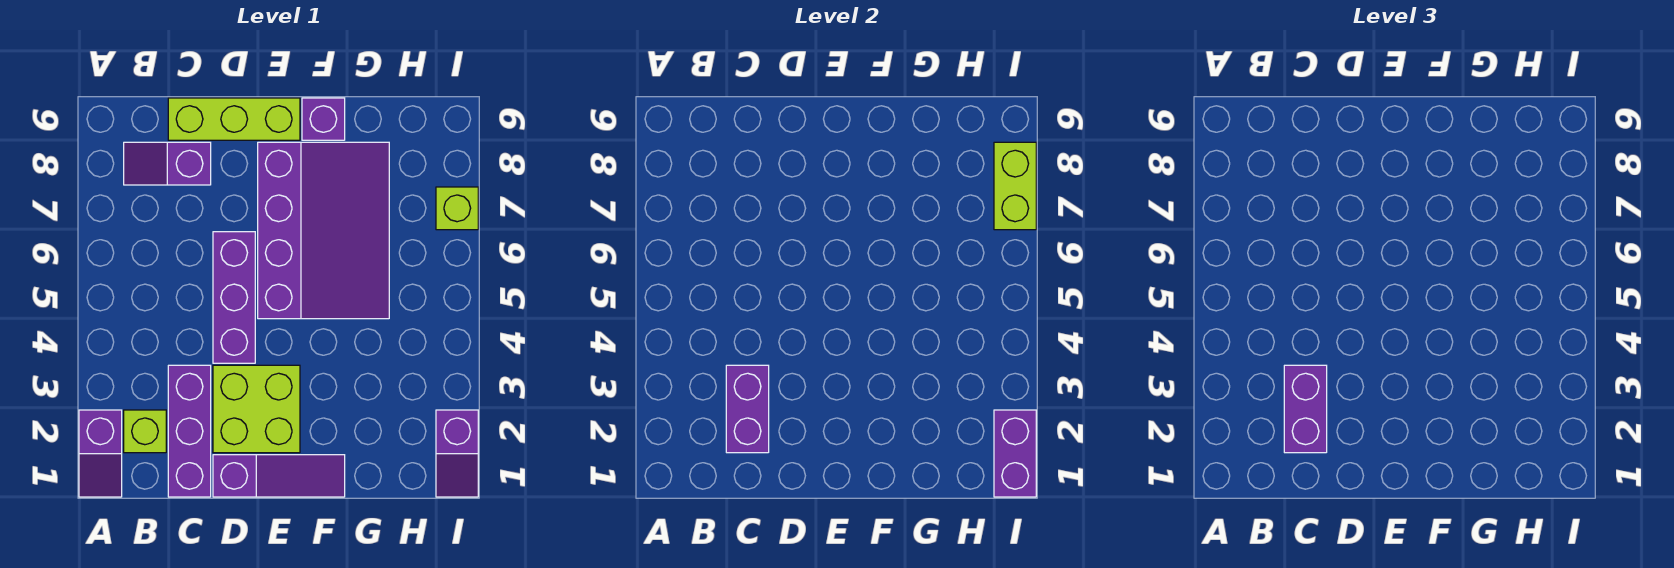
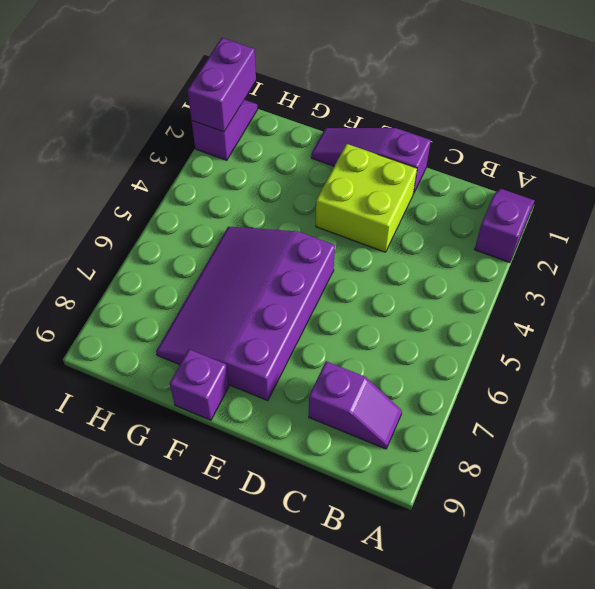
none -> lime 1x1 brick [124,410,166,453]
none -> purple 1x3 brick [168,365,211,497]
none -> lime 1x3 brick [168,98,300,140]

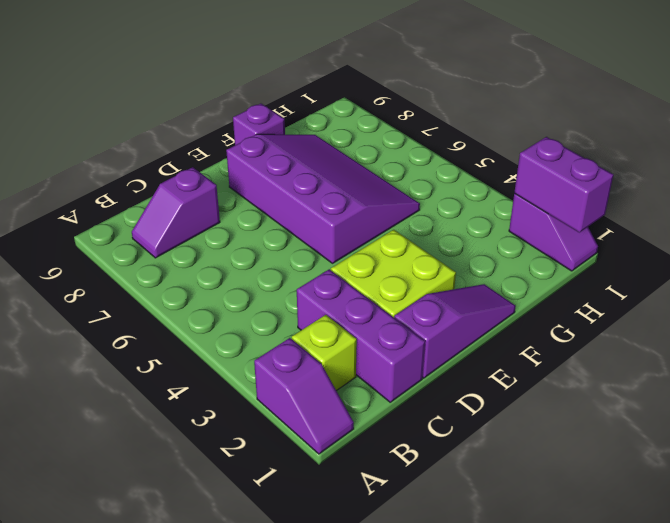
none -> lime 1x3 brick [168,98,300,140]
none -> purple 1x3 brick [213,232,255,363]
none -> lime 1x1 brick [436,187,478,230]

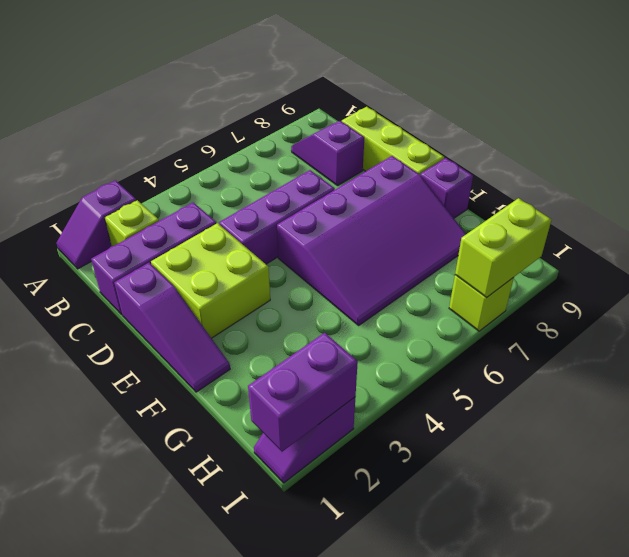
none -> purple 1x2 brick [726,365,769,453]
none -> purple 1x2 brick [1284,365,1327,453]

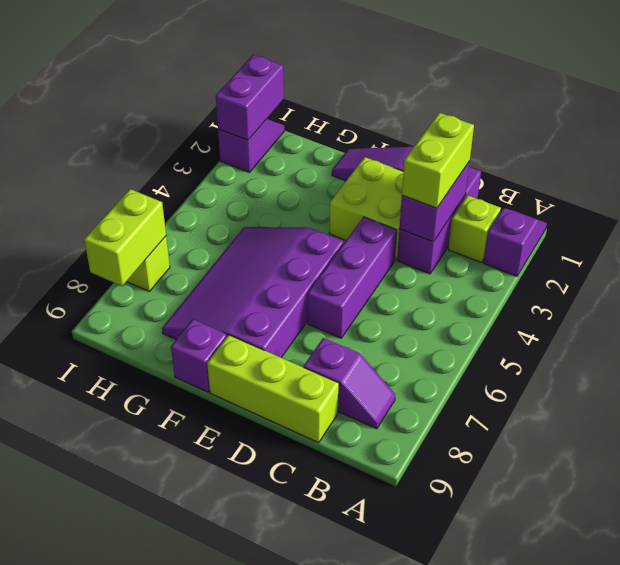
lime 1x2 brick [402,113,474,208] -> purple 1x2 brick [1284,365,1327,453]

